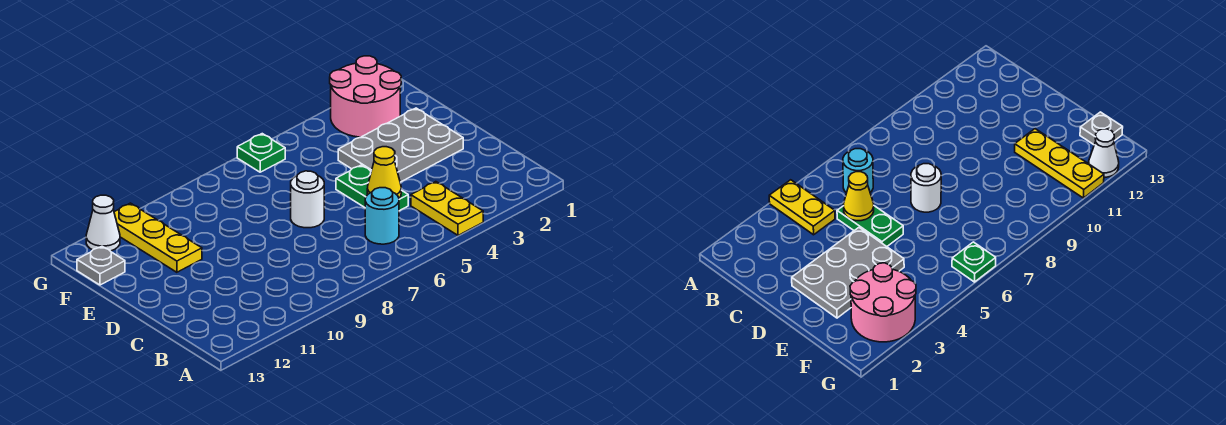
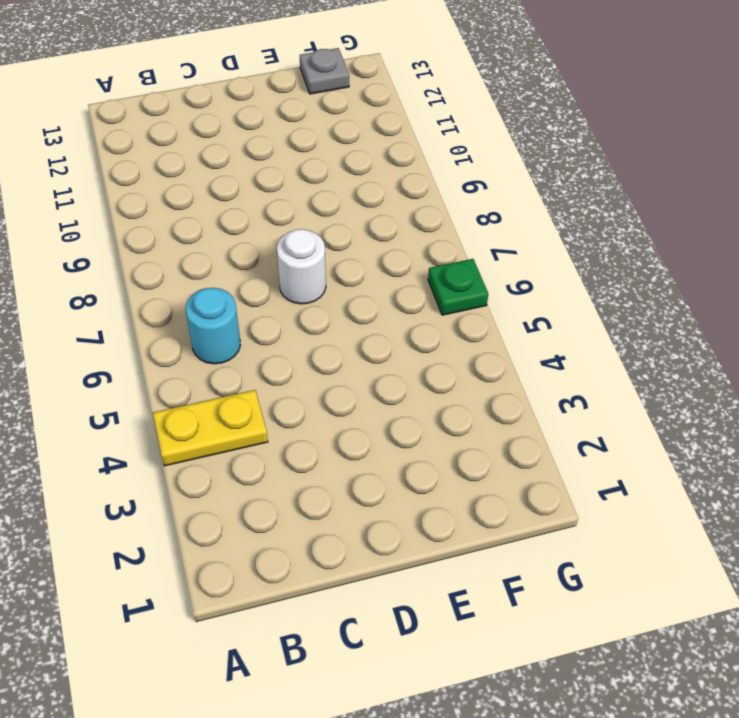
none -> green 1x2 plate [336,165,408,211]
none -> grey 2x3 plate [338,108,463,182]

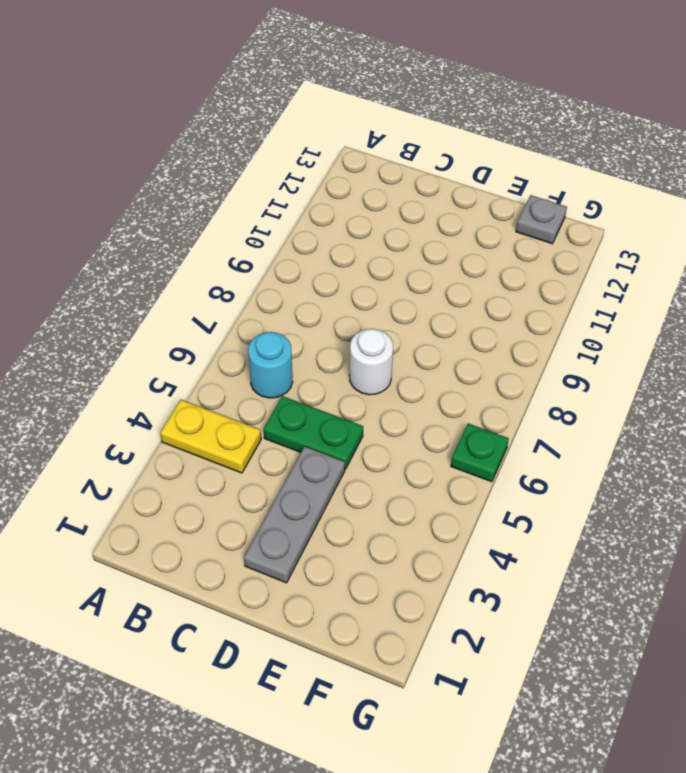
grey 1x3 plate [244,447,345,583] -> grey 2x3 plate [338,108,463,182]
none -> yellow 1x3 plate [114,203,202,272]
none -> pink 2x2 round brick [330,56,401,137]

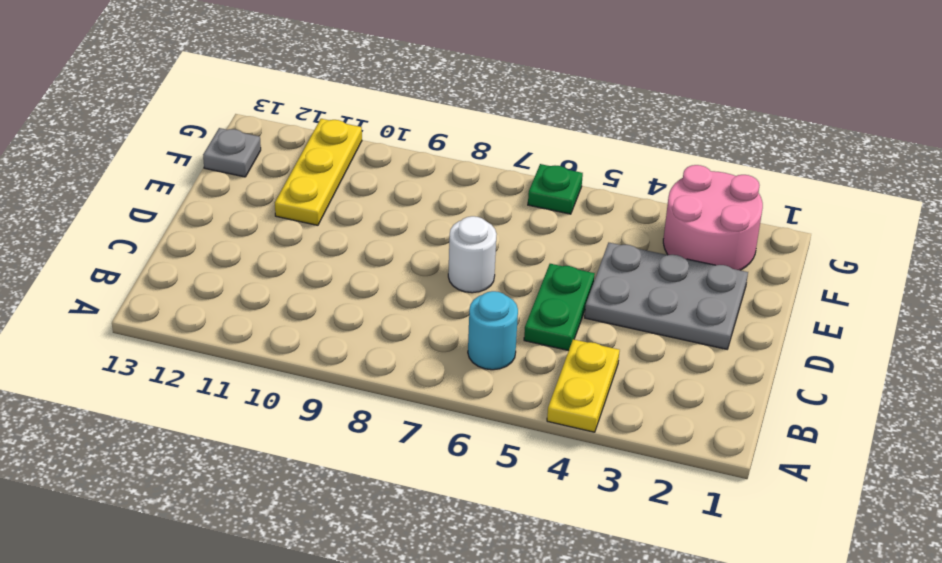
none -> white 1x1 cone [86,195,120,251]
none -> yellow 1x1 cone [367,147,401,198]

